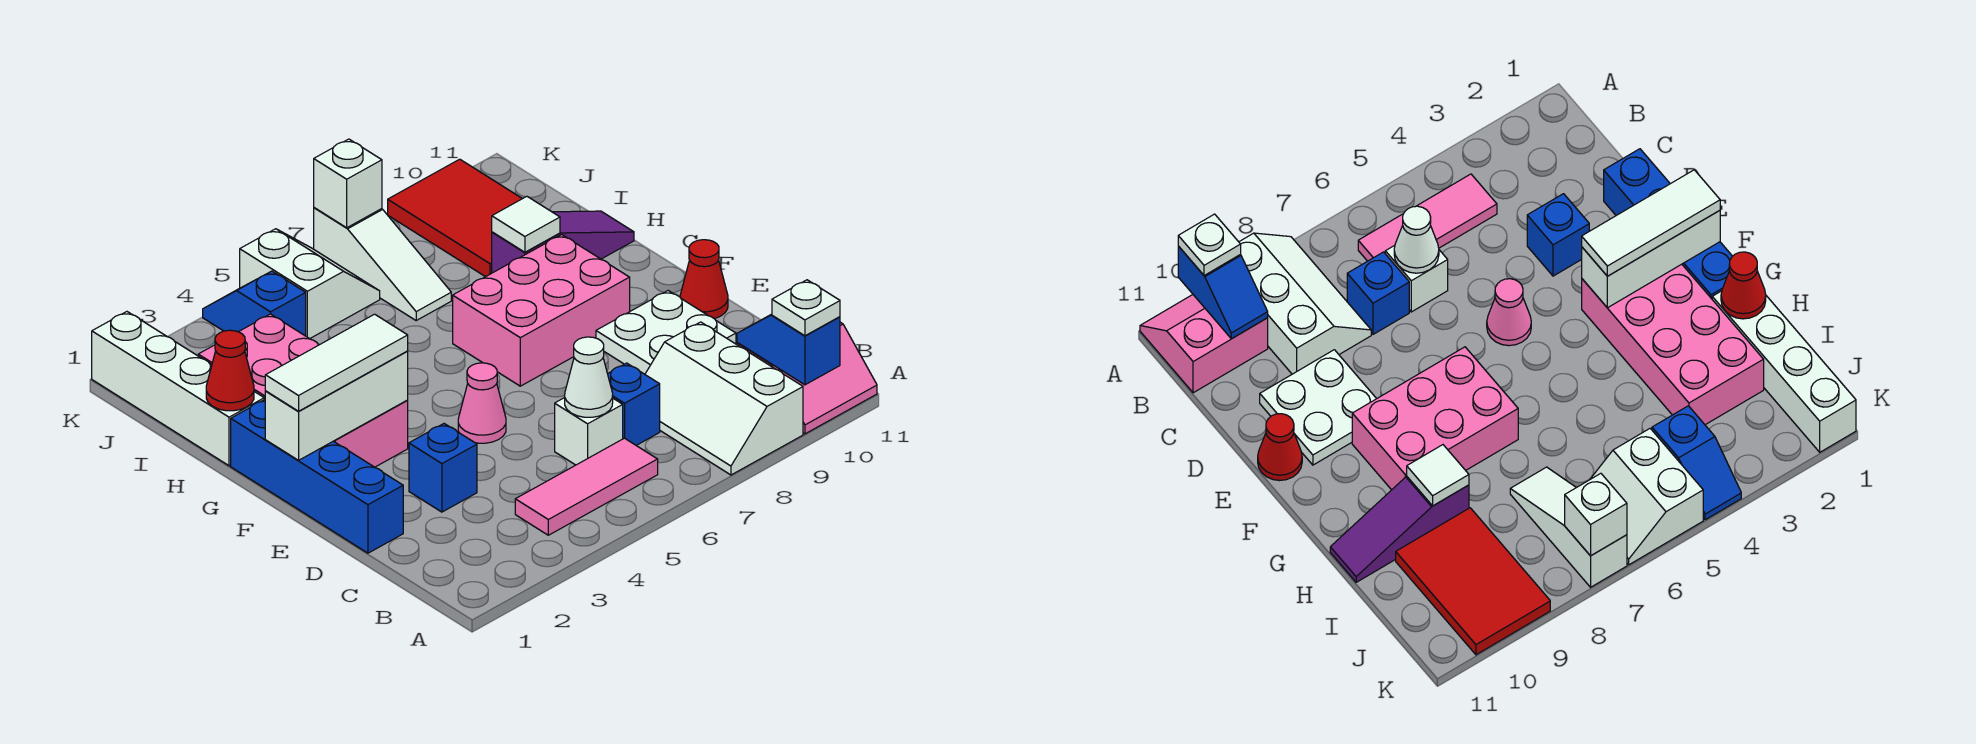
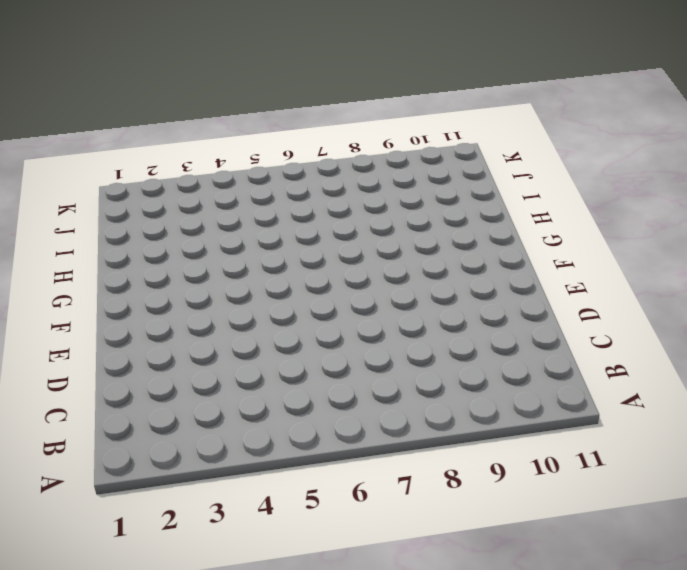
none -> white 2x3 slope [645,322,803,475]
none -> pink 2x2 slope [737,322,877,434]
none -> pink 1x3 tile [515,438,658,535]

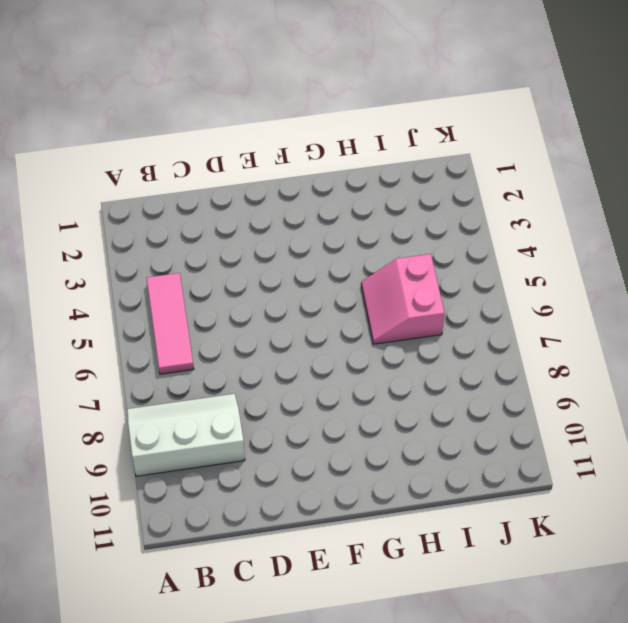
pink 2x2 slope [361,254,445,344] -> pink 2x2 slope moved to [737,322,877,434]
none -> white 1x1 brick [555,398,623,465]
none -> blue 1x1 brick [608,363,660,446]
none -> blue 1x4 brick [231,399,403,553]

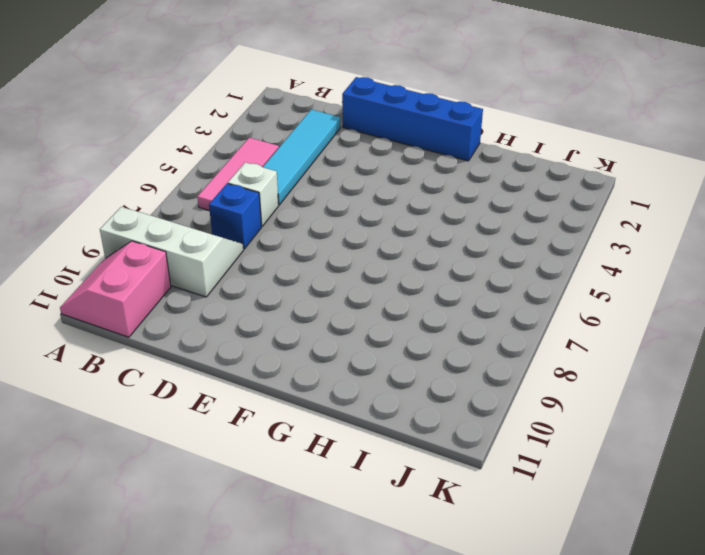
cyan 1x4 tile [263,109,340,205] -> none
none -> blue 1x1 brick [409,424,477,512]
none -> white 2x2 plate [596,291,736,374]
none -> pink 1x1 cone [458,363,506,443]

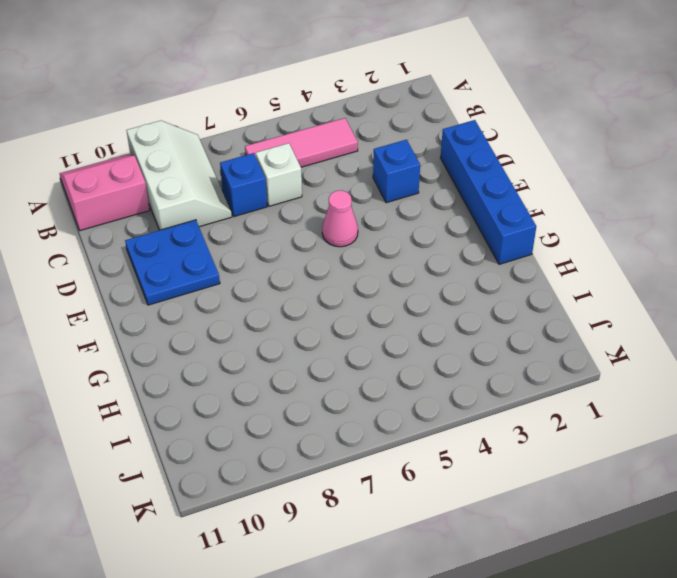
blue 2x2 plate [125,220,220,305] -> white 2x2 plate [596,291,736,374]
none -> red 1x1 cone [680,240,728,319]
none -> pink 2x4 brick [198,314,408,467]
none -> pink 2x3 brick [453,235,630,386]

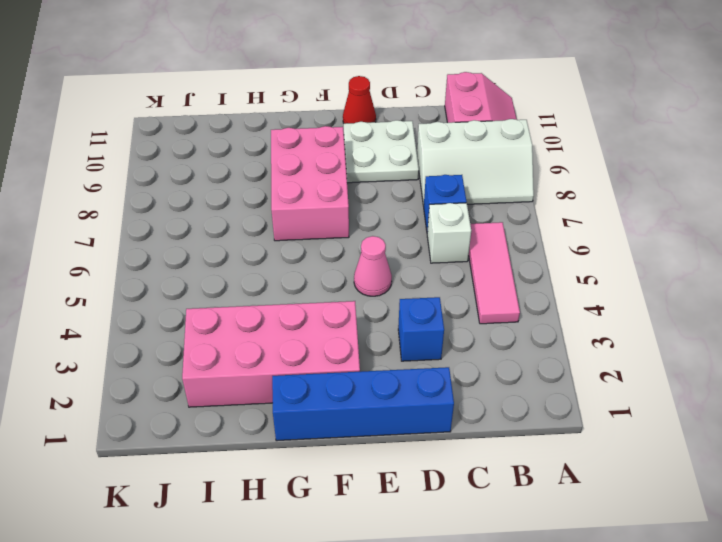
none -> white 1x4 brick [92,312,264,466]
none -> purple 1x3 slope [492,211,634,273]
none -> white 1x3 slope [314,208,451,320]

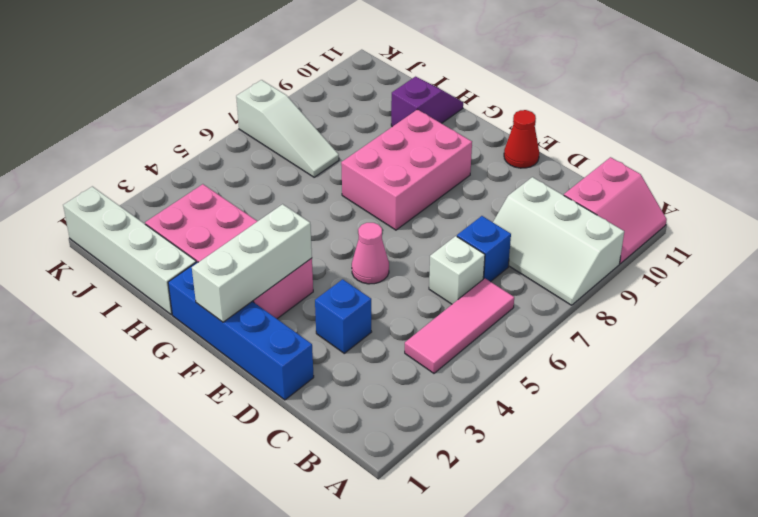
purple 1x2 slope [391,77,463,127] -> purple 1x3 slope [492,211,634,273]
none -> white 2x2 plate [596,291,736,374]
none -> red 2x3 tile [388,159,522,277]
none -> blue 1x2 slope [203,271,306,336]

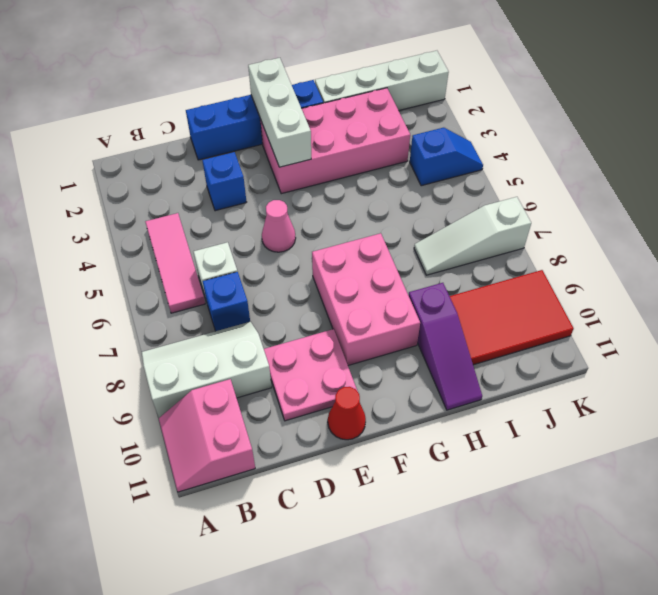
pink 2x2 plate [264,329,358,421] -> white 2x2 plate [596,291,736,374]
none -> white 2x2 slope [240,229,380,339]
none -> blue 1x2 slope [737,314,840,385]
none -> white 1x1 cone [565,337,613,417]

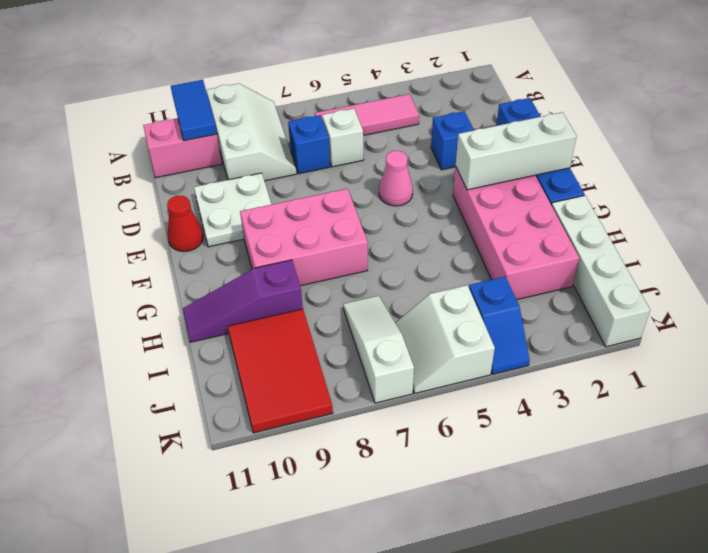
blue 1x2 tile [171,80,217,141] -> blue 1x2 slope [737,314,840,385]
none -> white 1x1 cone [565,337,613,417]
none -> red 1x1 cone [206,330,254,411]
none -> white 1x1 tile [492,196,560,252]

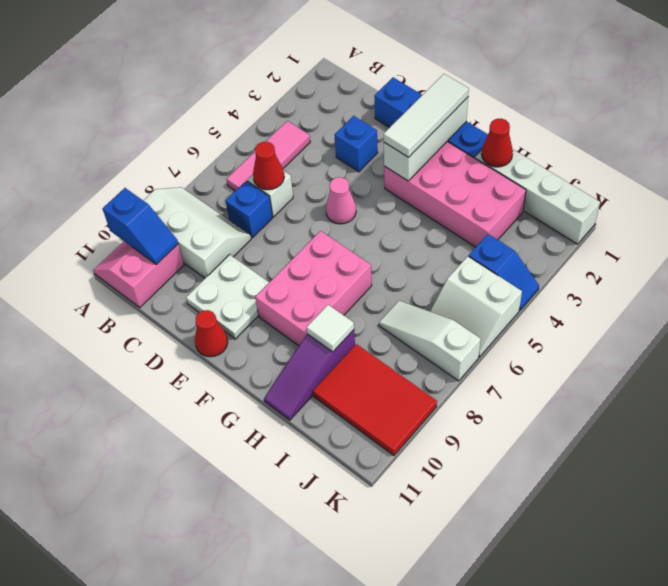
red 1x1 cone [253,142,284,190] -> white 1x1 cone [565,337,613,417]
none -> white 1x1 brick [314,139,382,228]
none -> white 1x1 plate [772,280,840,336]

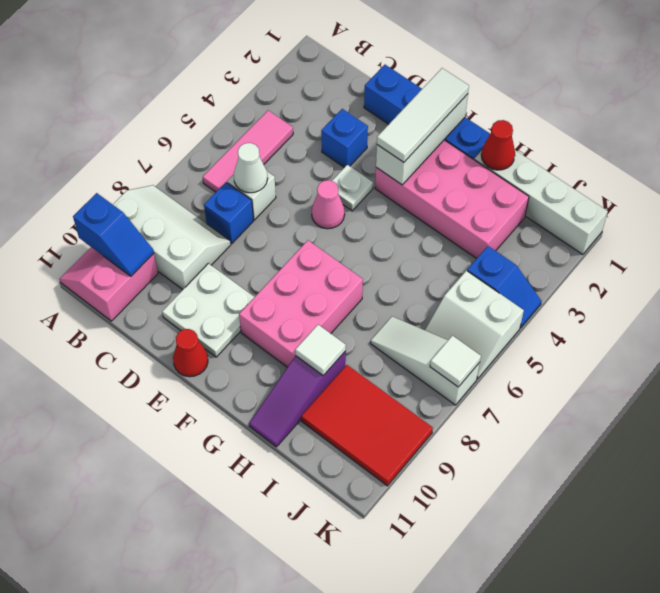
white 1x1 plate [332,165,373,211] -> white 1x1 plate moved to [772,280,840,336]
white 1x1 tile [430,336,481,387] -> white 1x1 brick [314,139,382,228]

